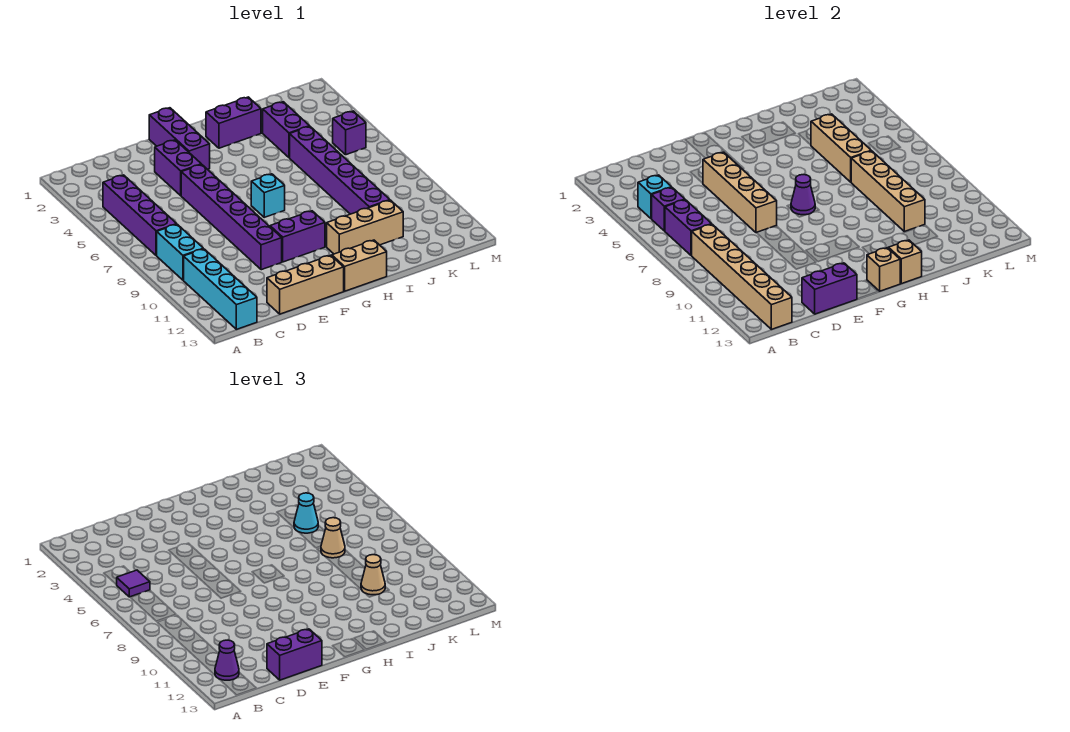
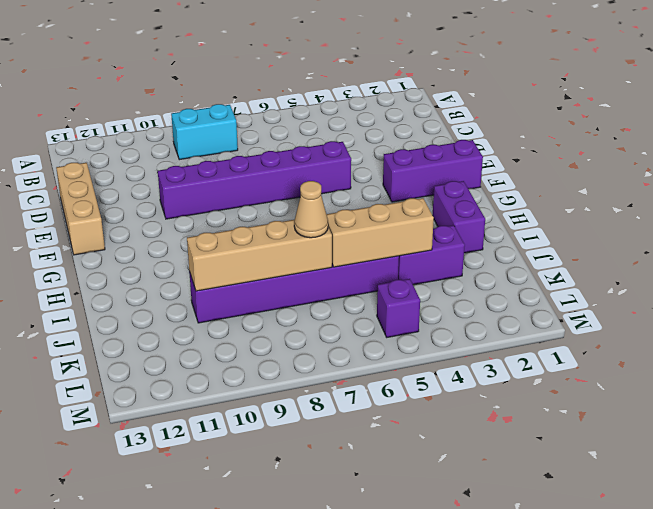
none -> purple 1x4 brick [103,175,177,256]
none -> cyan 1x4 brick [184,249,257,329]
none -> purple 1x2 brick [155,140,201,196]
none -> purple 1x2 brick [270,211,325,262]

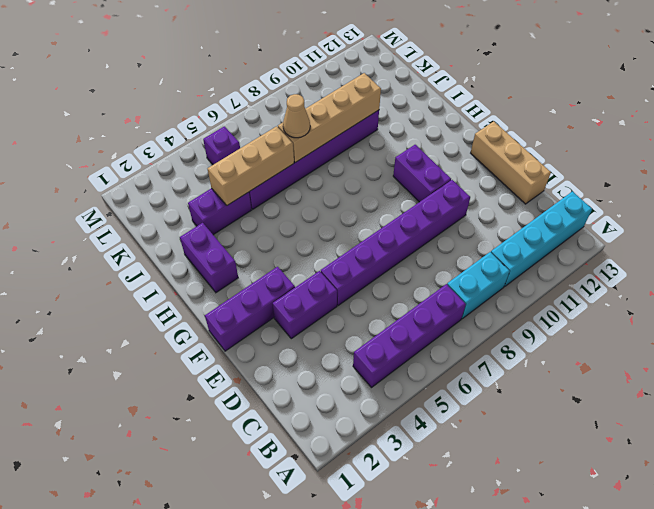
none -> cyan 1x1 brick [251,174,285,217]
none -> tan 1x2 brick [332,240,387,291]
none -> tan 1x3 brick [327,200,403,254]
none -> cyan 1x1 brick [638,175,671,218]

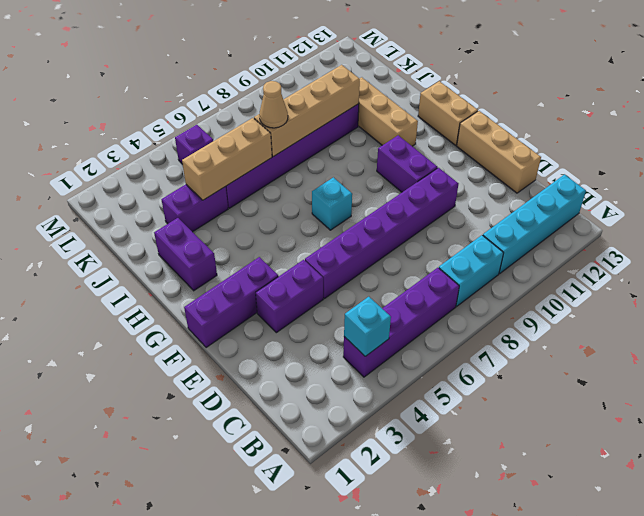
none -> purple 1x1 brick [651,187,685,231]
none -> purple 1x2 brick [665,200,712,256]
none -> tan 1x6 brick [692,224,792,329]
none -> purple 1x2 brick [802,263,857,314]

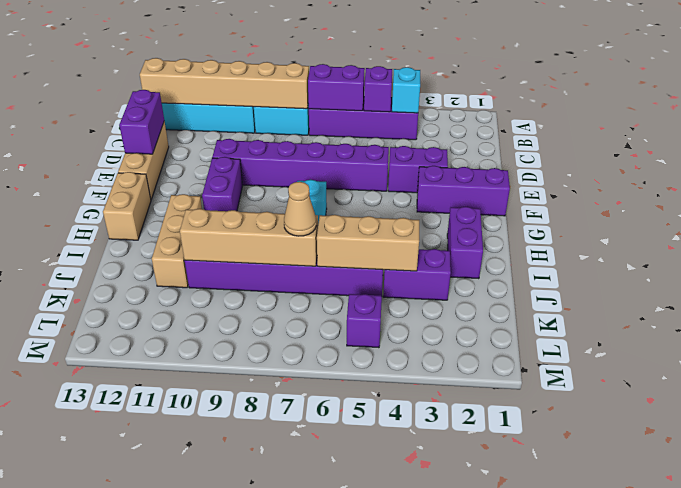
none -> tan 1x4 brick [703,152,777,233]
none -> purple 1x1 cone [791,175,815,215]
none -> tan 1x1 brick [867,248,901,291]
none -> tan 1x1 brick [888,240,922,284]

